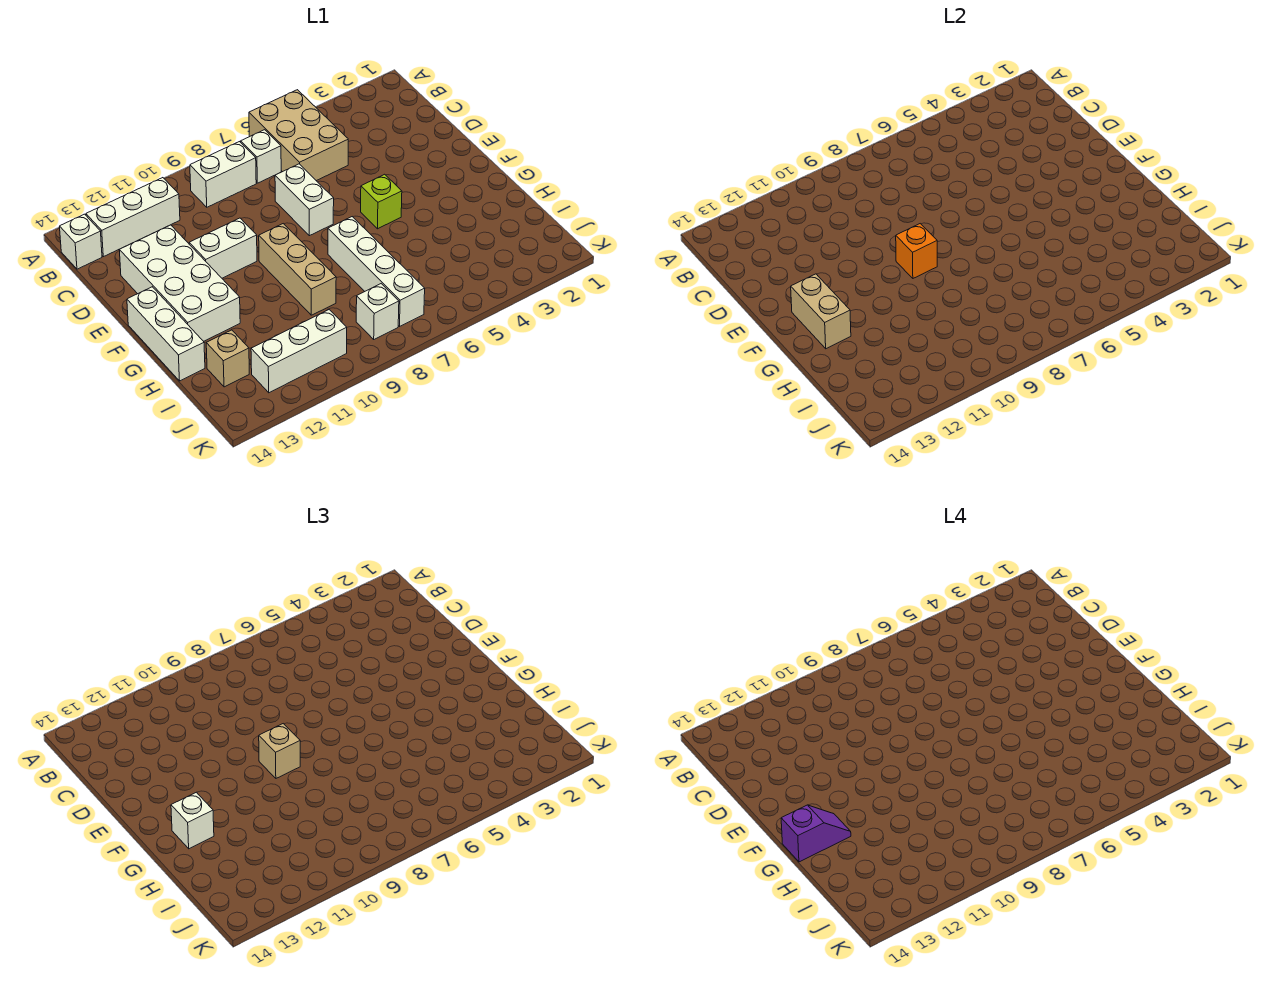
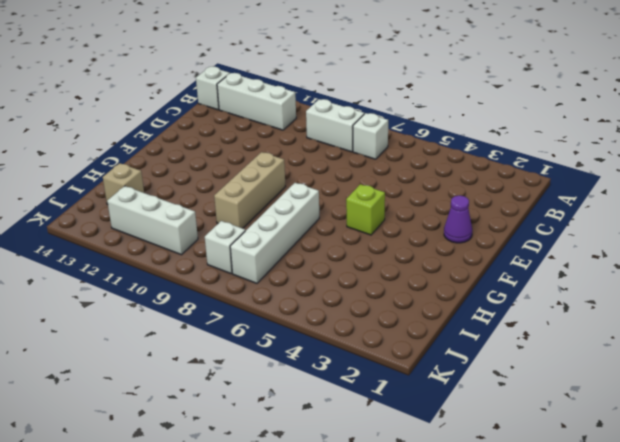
purple 1x1 cone [444,196,472,243] -> none
none -> tan 2x3 brick [249,90,348,181]
none -> white 1x2 brick [275,164,334,236]
none -> white 2x4 brick [119,225,240,341]

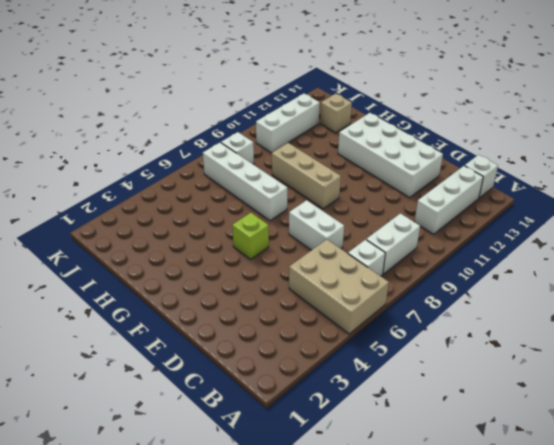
none -> white 1x2 brick [189,218,257,278]
none -> white 1x3 brick [127,287,205,381]
none -> orange 1x1 brick [896,224,937,278]

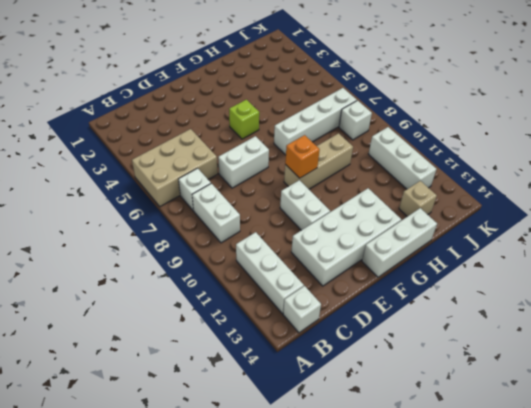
none -> tan 1x2 brick [791,274,851,349]
none -> tan 1x1 brick [259,724,300,778]
none -> white 1x1 brick [171,792,214,849]

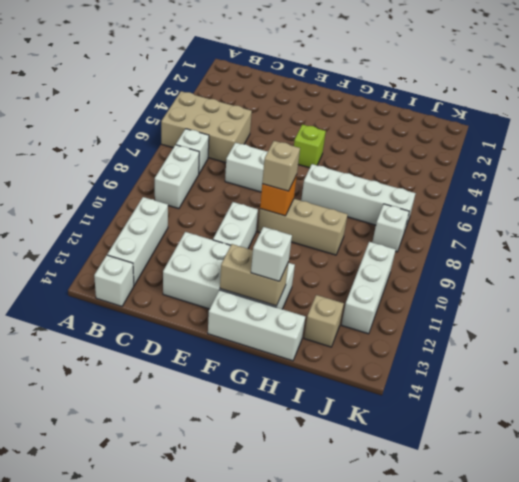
none -> purple 1x2 slope [781,805,851,862]

